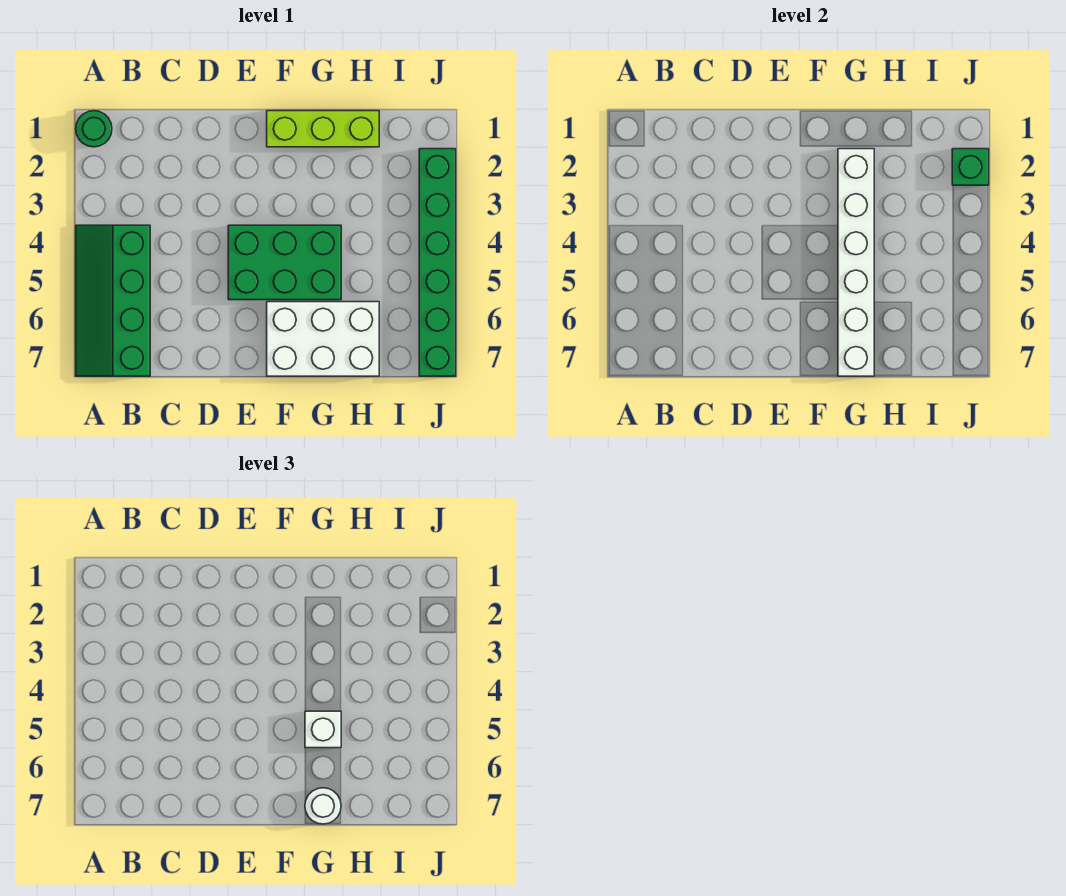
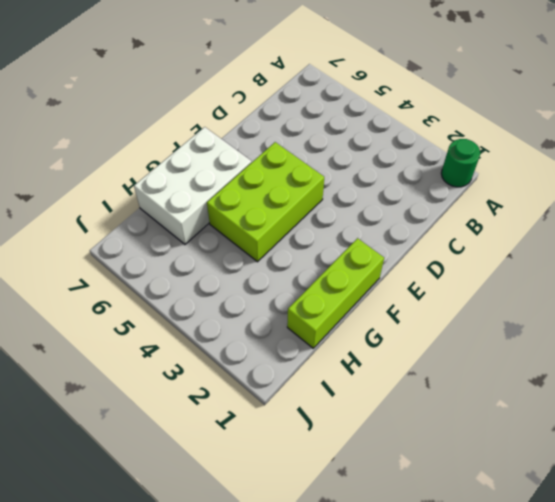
lime 2x3 brick [207,142,324,262] -> green 2x3 brick [228,225,341,300]
none -> green 2x4 slope [76,225,150,376]
none -> green 1x6 brick [419,149,456,376]

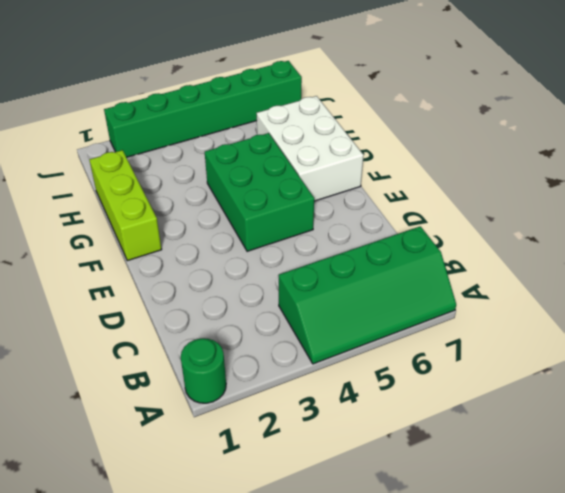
none -> white 1x6 brick [838,149,874,376]
none -> green 1x1 brick [952,149,989,185]

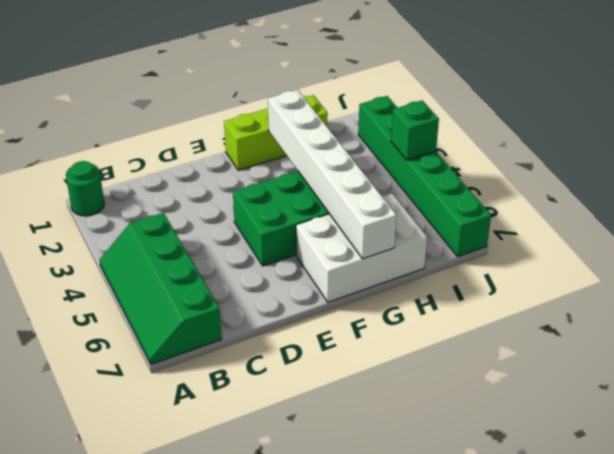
green 1x1 brick [391,100,439,160] -> green 1x1 brick moved to [952,149,989,185]
none -> white 1x1 brick [305,711,341,748]
none -> white 1x1 round brick [305,788,341,824]

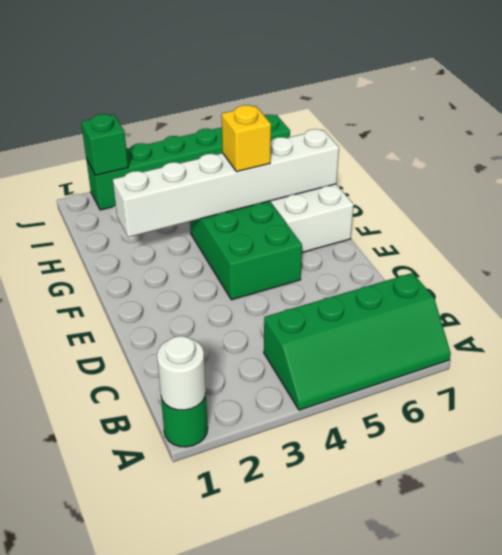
white 1x1 round brick [157,336,206,410] -> white 1x1 round brick moved to [305,788,341,824]
yellow 1x1 brick [222,105,271,172] -> white 1x1 brick [305,711,341,748]
none -> lime 1x3 brick [267,111,379,147]

